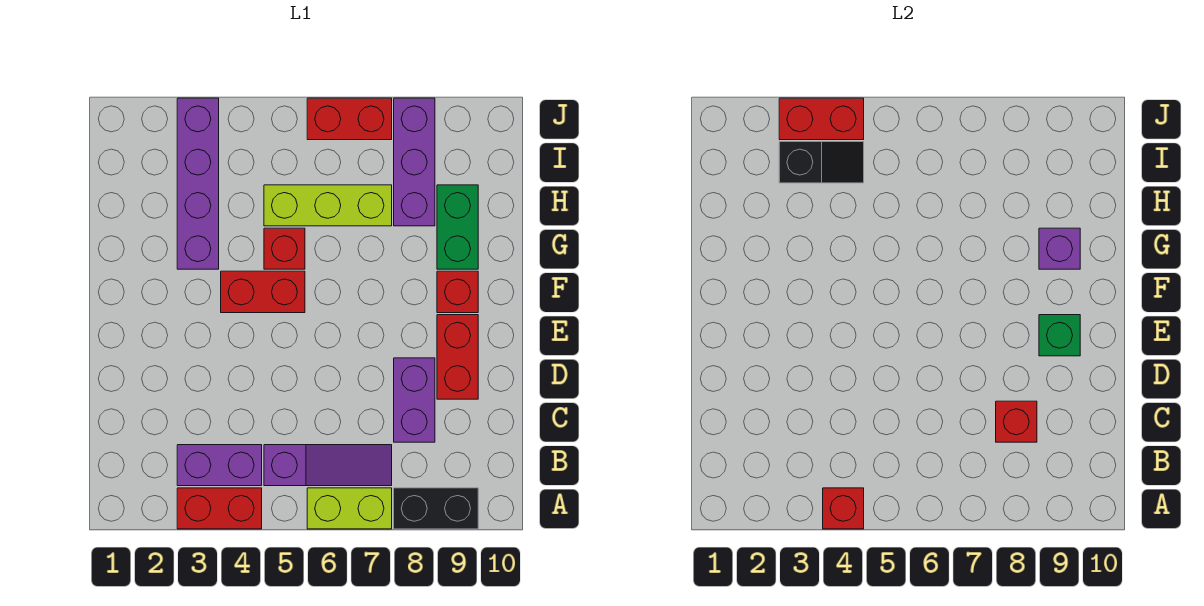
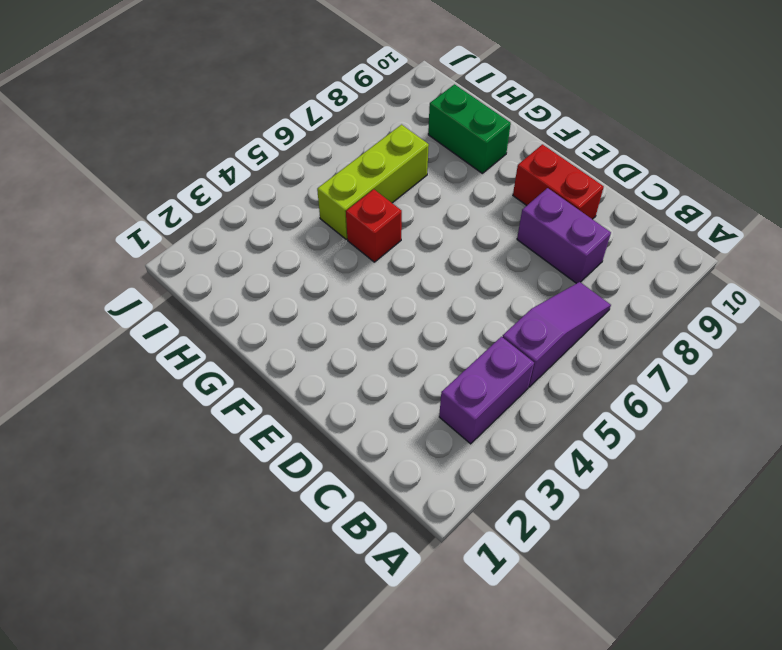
none -> red 1x2 brick [177,488,262,529]
none -> lime 1x2 brick [307,488,392,529]
none -> black 1x2 brick [394,488,478,529]

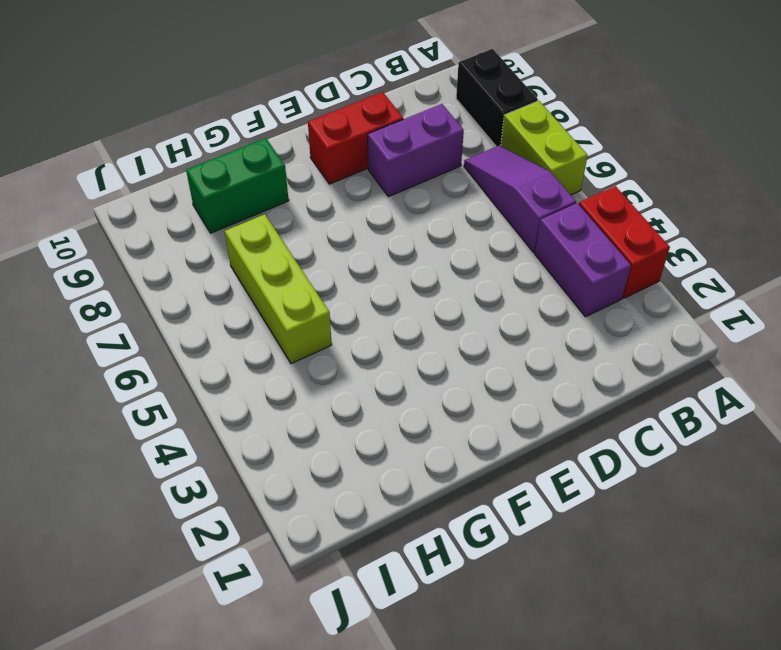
none -> red 1x2 brick [221,271,305,313]
none -> red 1x1 brick [437,271,478,313]
none -> purple 1x4 brick [177,98,219,269]

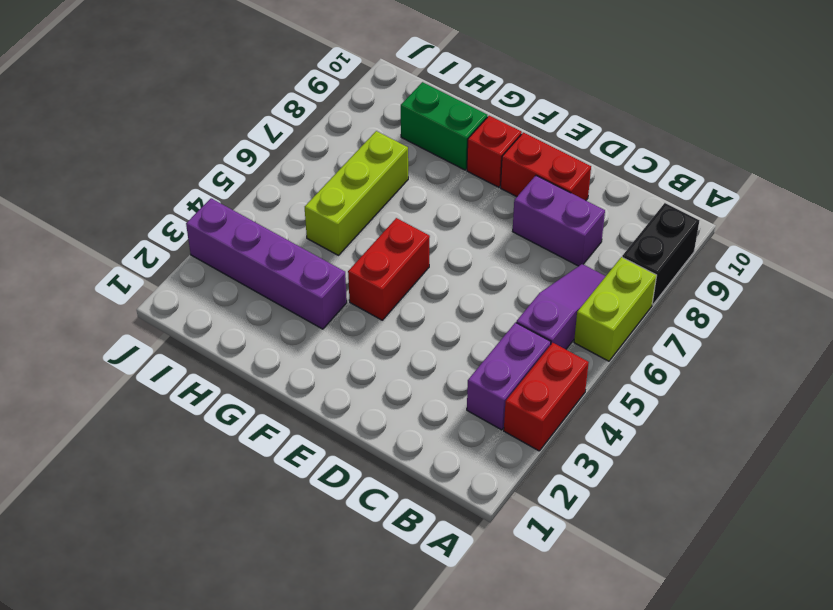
none -> red 1x1 brick [264,228,305,269]
none -> purple 1x3 brick [394,98,435,226]
none -> red 1x2 brick [307,98,392,140]

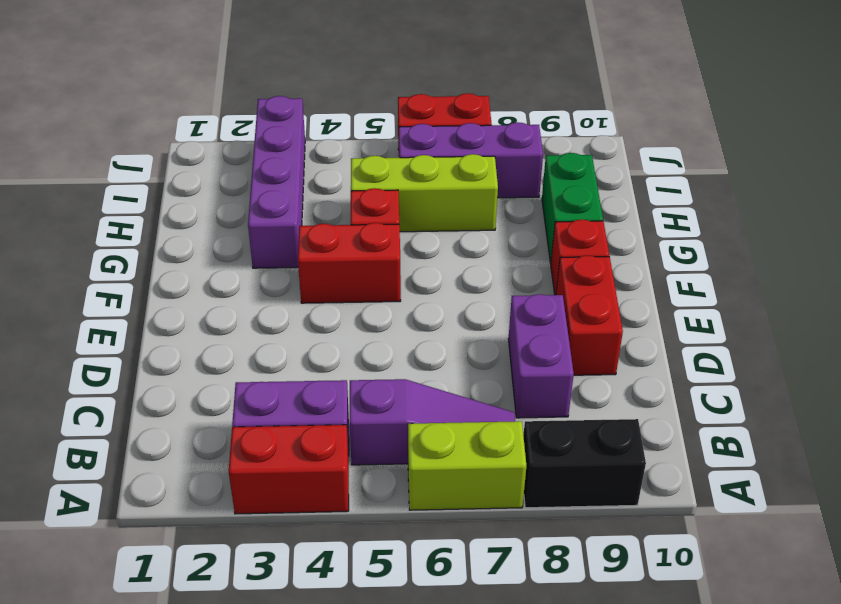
purple 1x3 brick [399,122,543,198] -> purple 1x3 brick turned to [394,98,435,226]
none -> red 1x1 brick [823,488,864,529]
none -> red 1x1 brick [996,401,1037,442]
none -> green 1x1 brick [1039,315,1080,356]

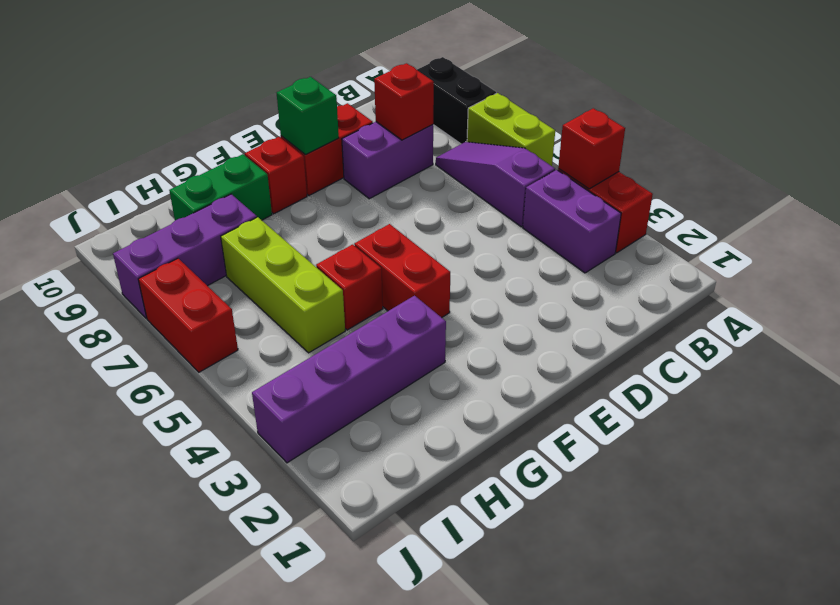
none -> purple 1x1 brick [1039,228,1080,269]
none -> black 1x2 slope [779,142,864,183]
none -> red 1x2 brick [779,98,864,140]

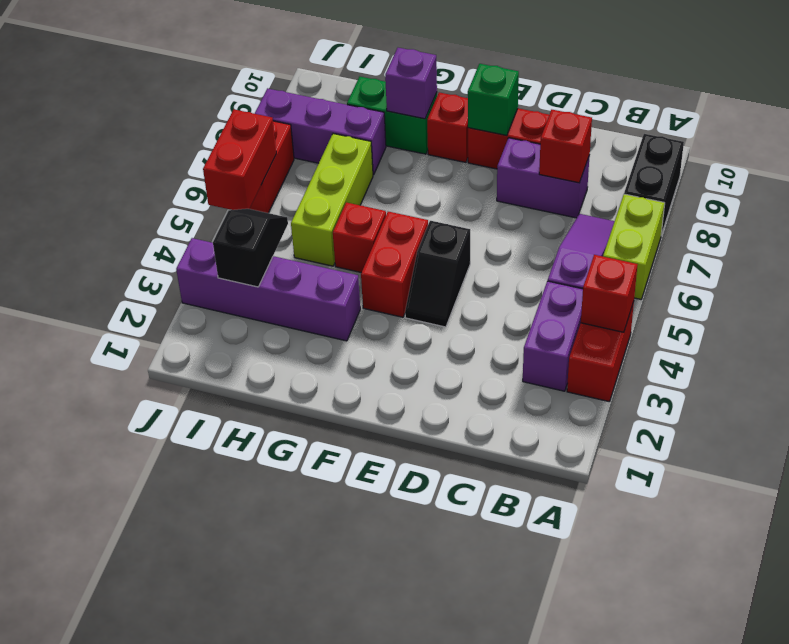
black 1x2 slope [405,221,470,327] -> none
red 1x2 brick [203,110,276,210] -> red 1x2 brick moved to [779,98,864,140]

